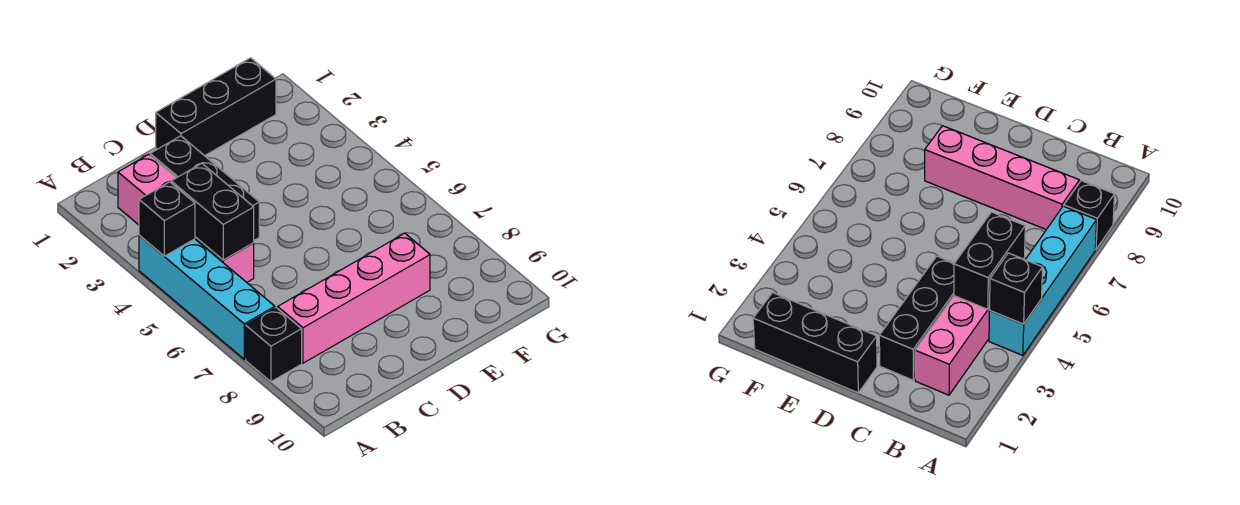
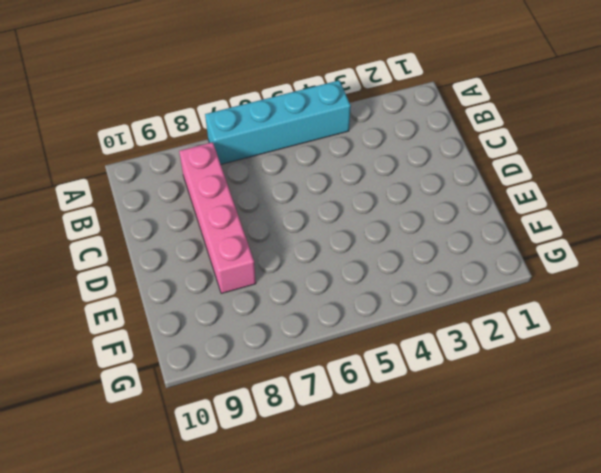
none -> black 1x1 brick [246,308,302,382]
none -> pink 1x4 brick [118,154,254,282]

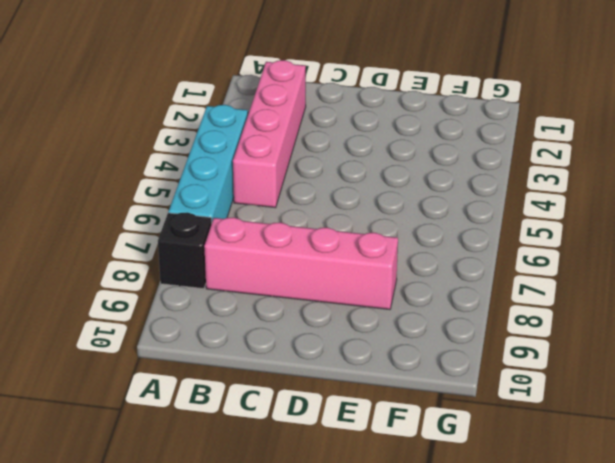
none -> black 1x3 brick [150,136,259,240]
none -> black 1x3 brick [156,58,276,156]

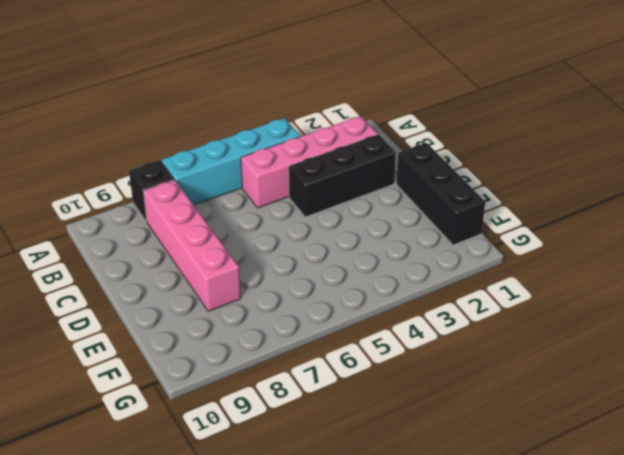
none -> black 1x1 brick [139,182,195,256]
none -> black 1x2 brick [171,163,254,260]

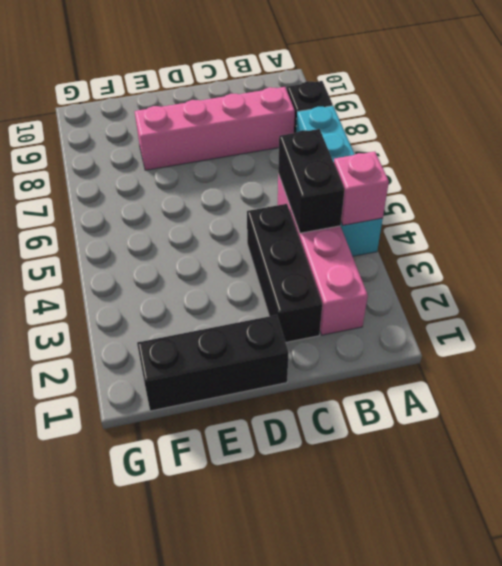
pink 1x1 brick [334,152,389,225] -> black 1x1 brick [139,182,195,256]

